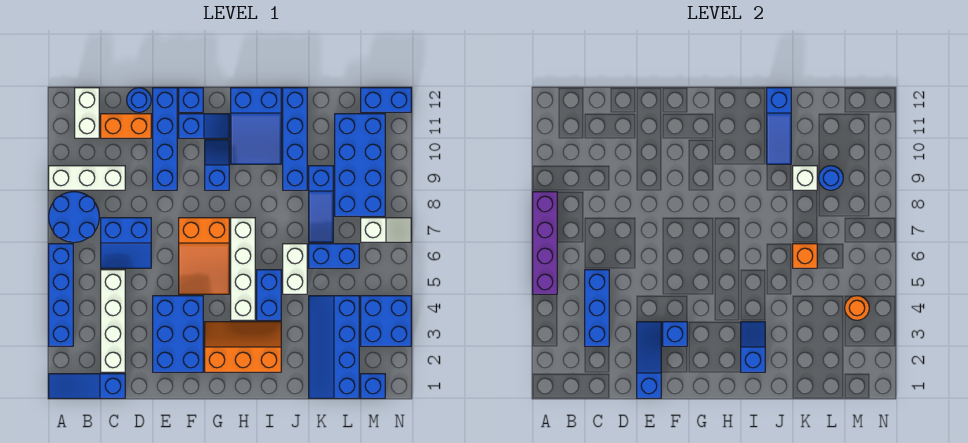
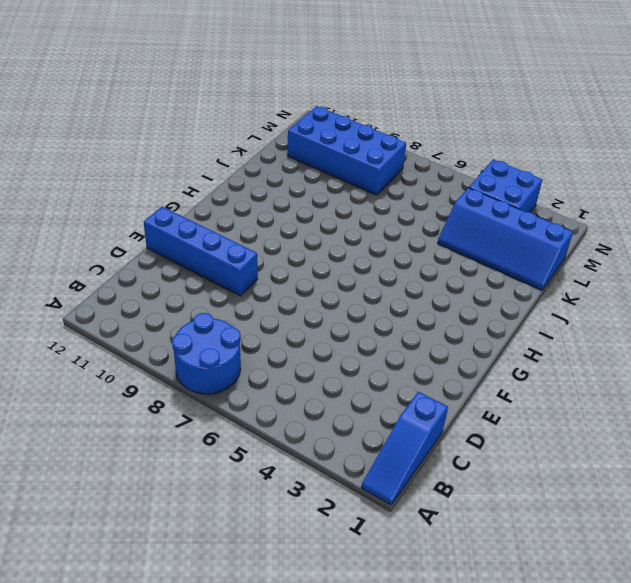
none -> blue 1x4 brick [49,244,73,346]
none -> white 1x3 brick [49,166,125,190]
none -> white 1x2 brick [75,88,99,138]
none -> white 1x4 brick [101,270,125,372]

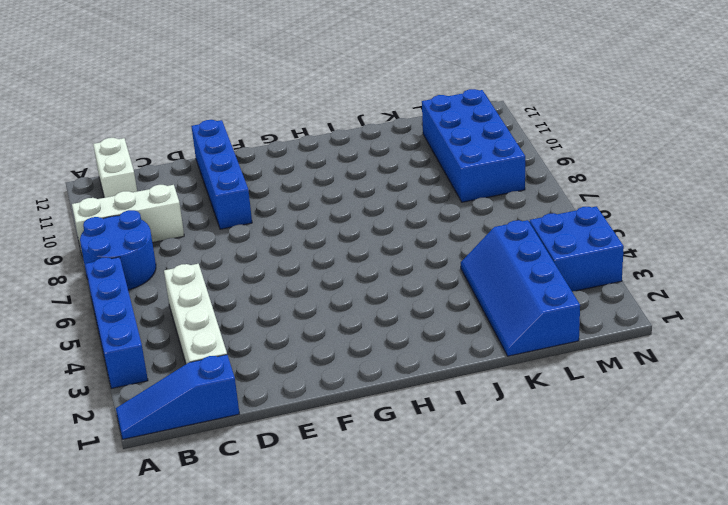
none -> blue 2x2 slope [101,218,151,268]
none -> orange 1x2 brick [101,114,151,138]
none -> blue 1x1 round brick [127,88,151,112]
none -> blue 2x3 brick [153,296,203,372]

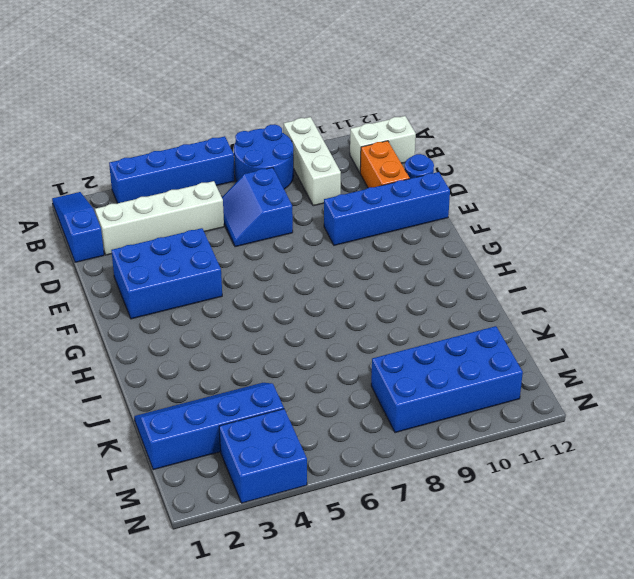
none -> orange 2x3 slope [179,218,229,294]
none -> blue 1x2 slope [179,114,229,138]
none -> blue 1x1 brick [179,88,203,112]
none -> orange 2x3 slope [205,322,281,372]

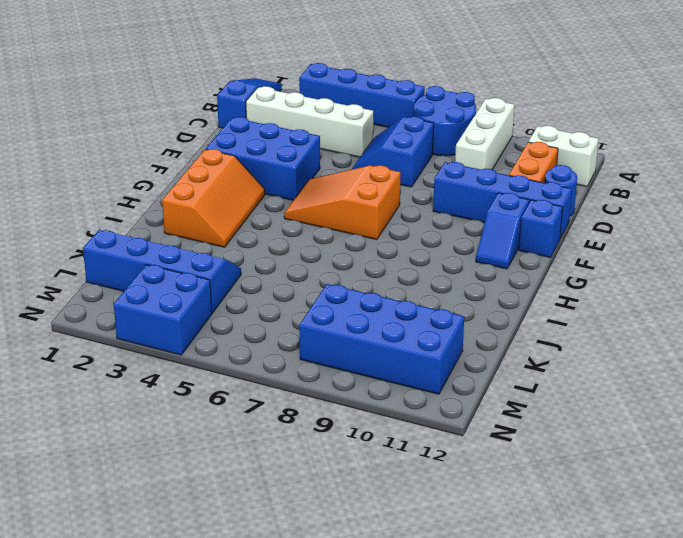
none -> blue 1x2 slope [205,140,229,190]
none -> white 1x4 brick [231,218,255,320]
none -> blue 2x3 slope [231,88,281,164]
none -> blue 1x2 brick [257,270,281,320]

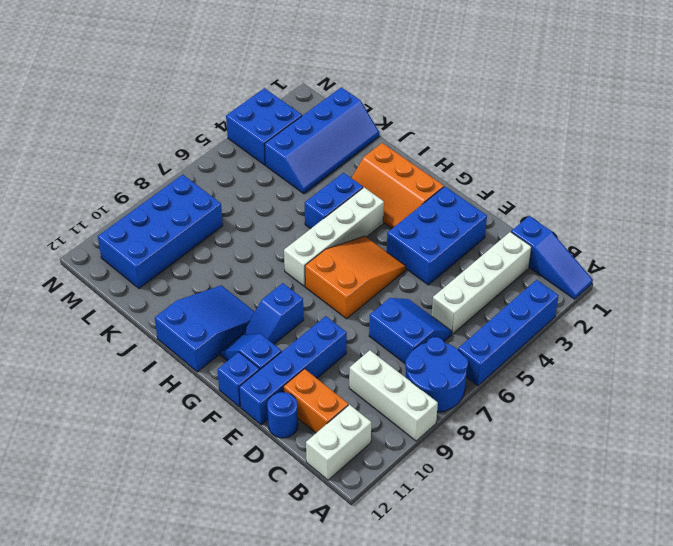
none -> white 1x2 brick [283,244,307,294]
none -> blue 1x4 brick [283,88,307,190]
none -> blue 1x2 brick [309,244,359,268]
none -> blue 1x3 slope [309,166,333,242]

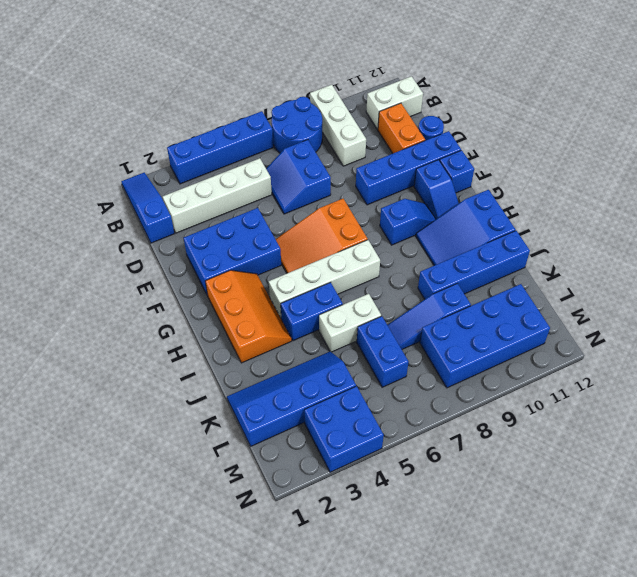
none -> blue 1x1 brick [361,374,385,398]
none -> white 1x2 slope [361,218,411,242]
none -> blue 1x2 brick [361,88,411,112]
none -> purple 1x4 brick [533,192,557,294]

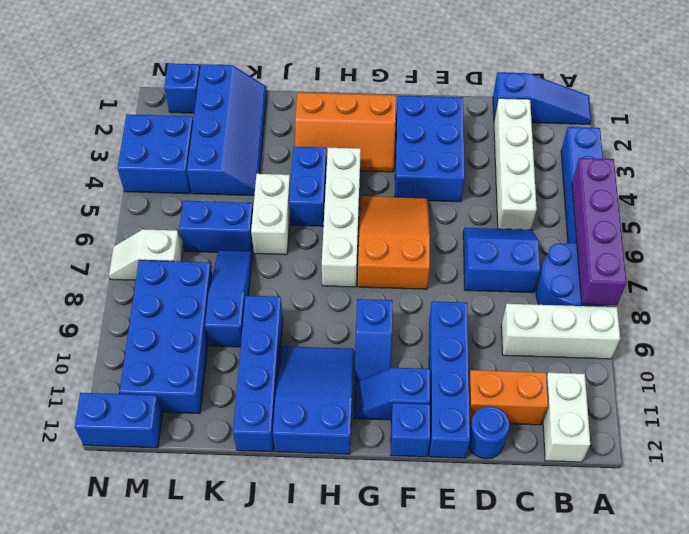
none -> blue 1x3 brick [585,270,609,346]
none -> blue 1x3 slope [637,322,661,398]
none -> blue 1x1 brick [663,322,687,346]
none -> blue 1x2 slope [741,322,765,372]

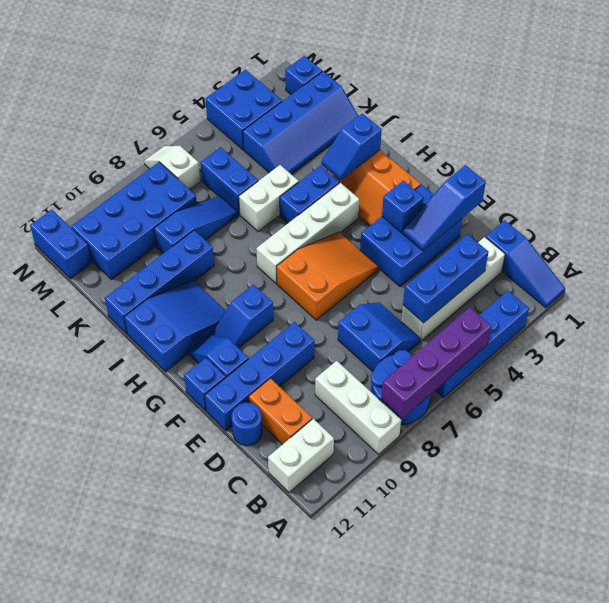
none -> blue 1x3 slope [767,88,791,164]
none -> orange 1x1 brick [793,244,817,268]
none -> white 1x1 brick [793,166,817,190]
none -> blue 1x1 round brick [819,166,843,190]

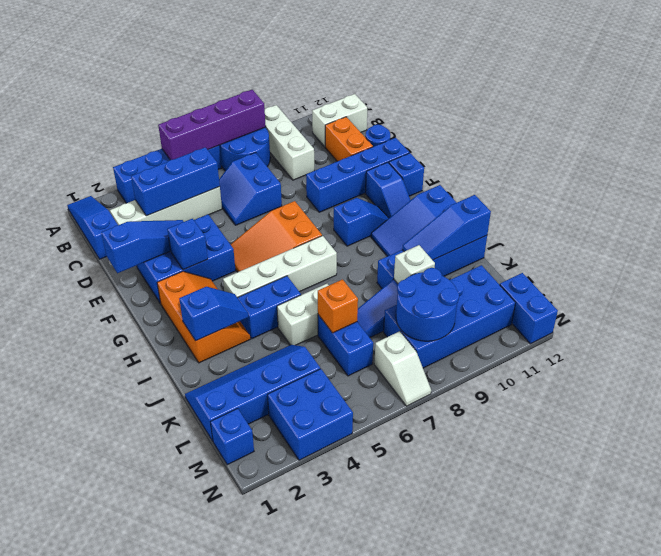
blue 2x2 round brick [396,268,459,341] -> blue 1x1 round brick [819,166,843,190]
none -> orange 1x1 round brick [845,296,869,320]

